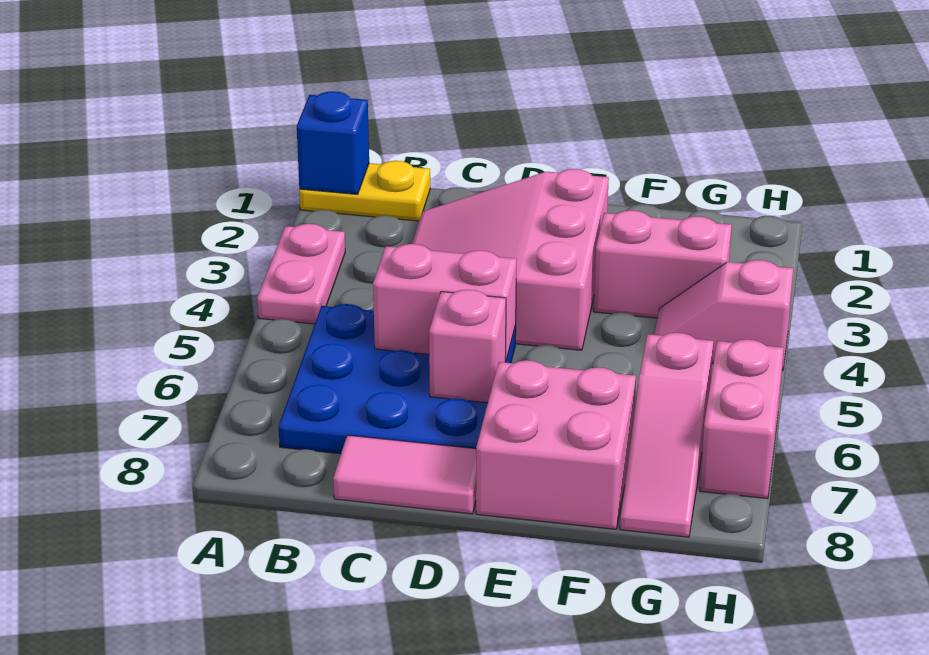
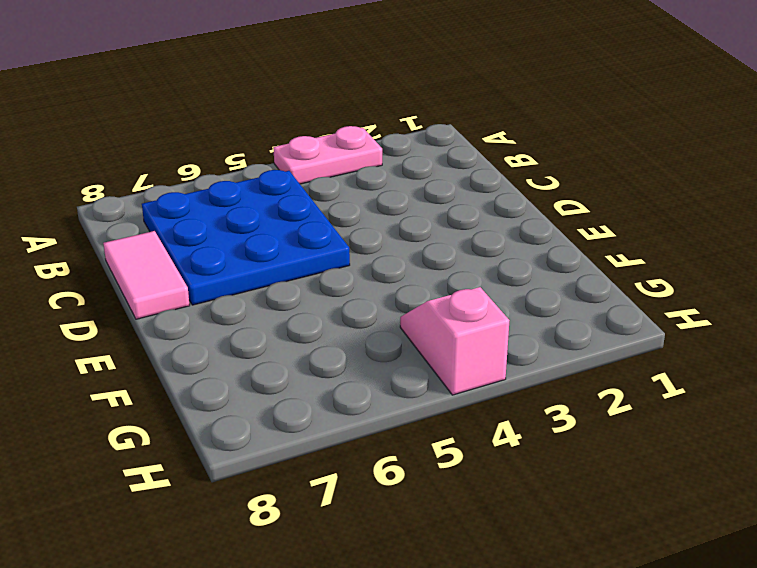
none -> yellow 1x2 plate [299,161,430,221]
none -> pink 3x3 slope [412,169,609,350]
none -> pink 2x2 brick [476,360,636,529]

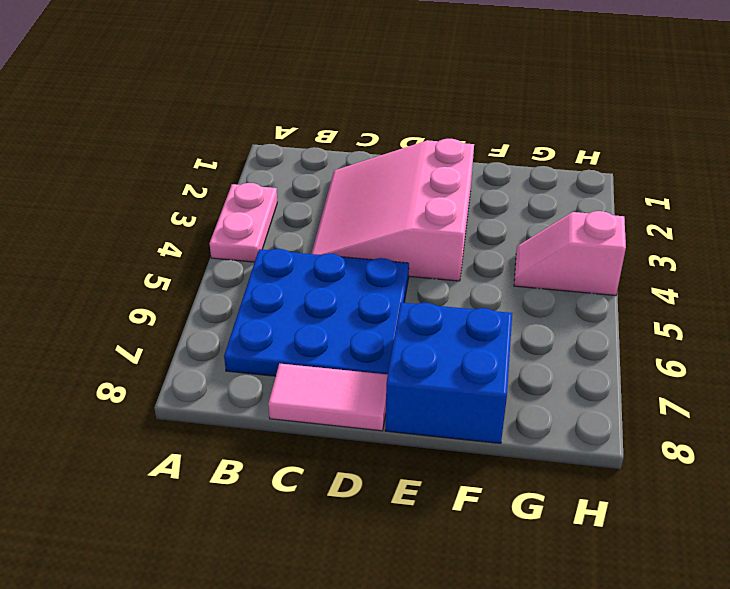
blue 2x2 brick [385,302,512,443] -> pink 2x2 brick [476,360,636,529]
none -> yellow 1x2 plate [299,161,430,221]
none -> pink 1x2 brick [594,210,732,318]
none -> pink 1x3 slope [620,333,714,537]

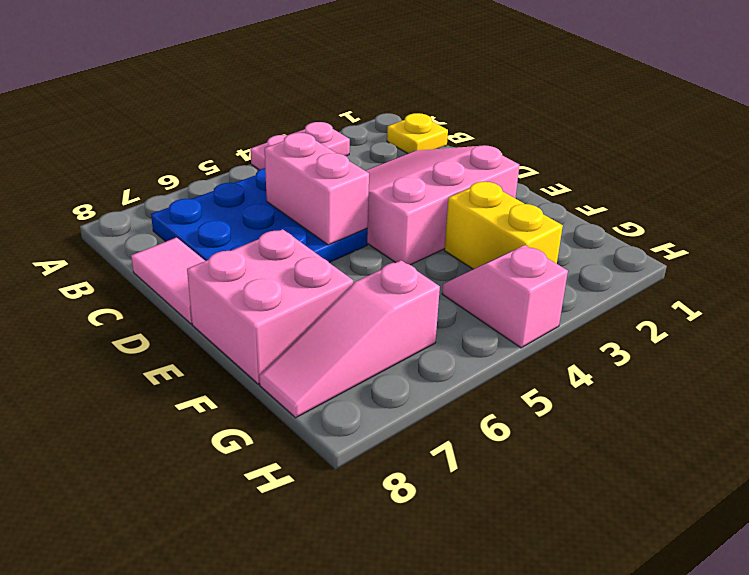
yellow 1x1 plate [387,113,448,154] -> yellow 1x2 plate [299,161,430,221]
yellow 1x2 brick [444,182,563,269] -> pink 1x2 brick [594,210,732,318]
none -> pink 1x2 brick [700,339,784,499]
none -> blue 1x1 brick [297,91,369,194]
none -> pink 1x1 brick [429,290,506,403]

